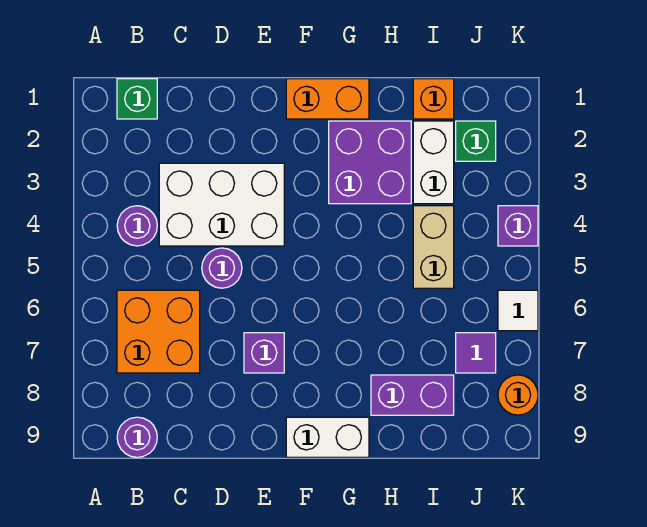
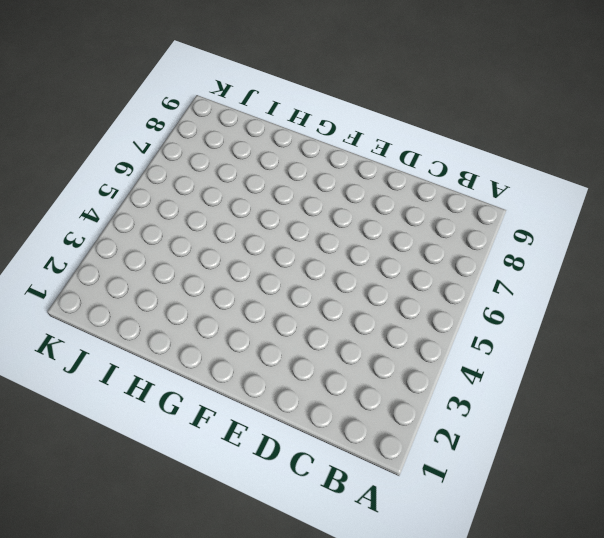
none -> green 1x1 brick [117,79,157,119]
none -> purple 1x1 round brick [117,206,157,246]
none -> orange 2x2 brick [117,290,200,373]

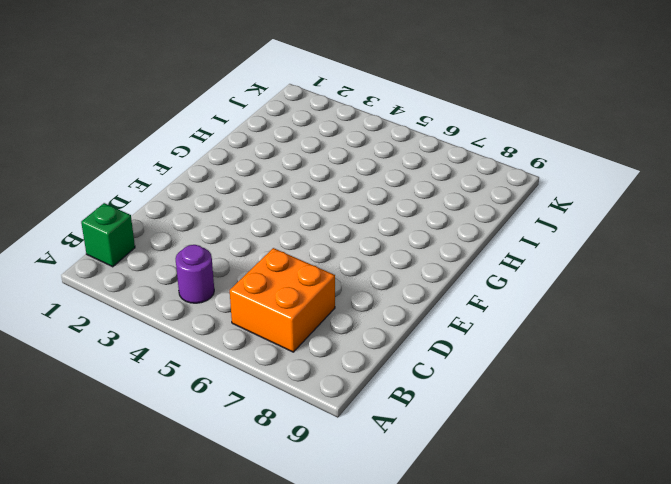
none -> purple 1x1 round brick [117,417,157,457]
none -> white 2x3 brick [159,163,284,246]
none -> purple 1x1 round brick [202,248,242,288]

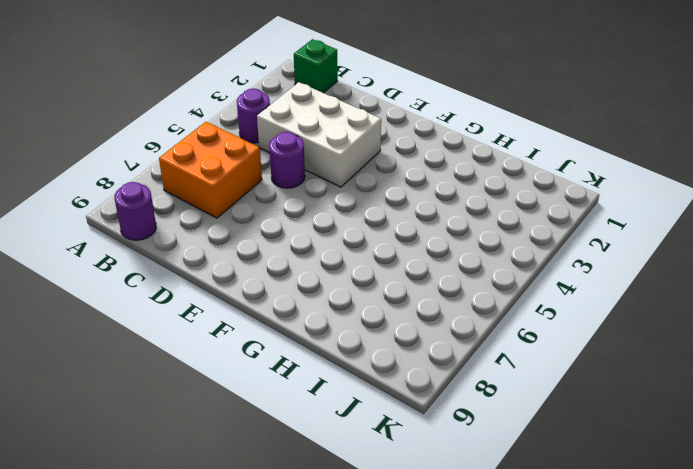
none -> purple 1x1 brick [244,333,284,373]
none -> orange 1x2 brick [286,79,369,119]
none -> white 1x2 brick [286,417,369,457]

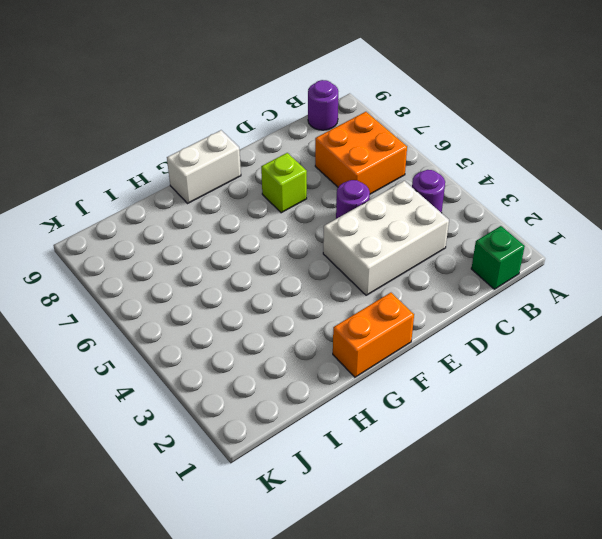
lime 1x1 brick [261,153,307,213] -> purple 1x1 brick [244,333,284,373]
none -> purple 2x2 brick [329,121,411,204]
none -> purple 1x2 brick [371,375,454,415]
none -> orange 1x1 brick [413,79,454,119]

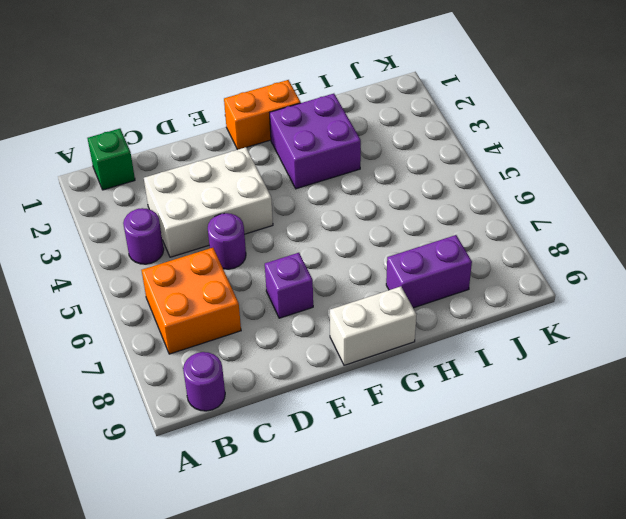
none -> orange 1x1 brick [413,79,454,119]
none -> white 1x2 brick [413,121,454,204]
none -> tan 1x2 brick [413,206,454,288]

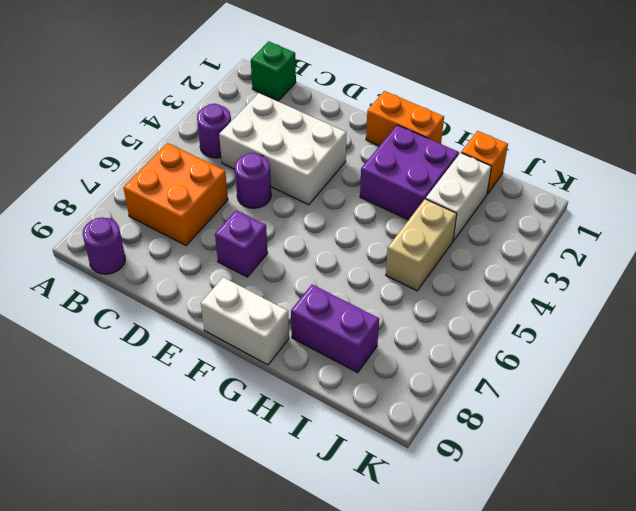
none -> green 1x1 brick [456,121,496,161]
none -> purple 1x1 tile [456,333,496,373]
none -> purple 1x1 brick [498,206,538,246]

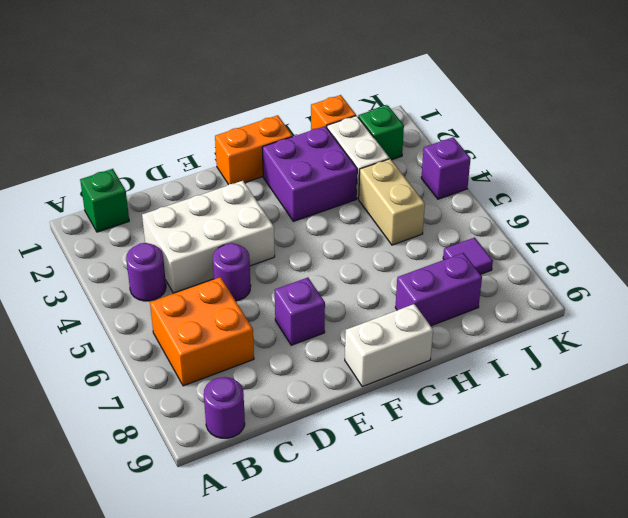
none -> white 1x1 tile [498,290,538,331]
none -> orange 1x1 round brick [498,375,538,415]

